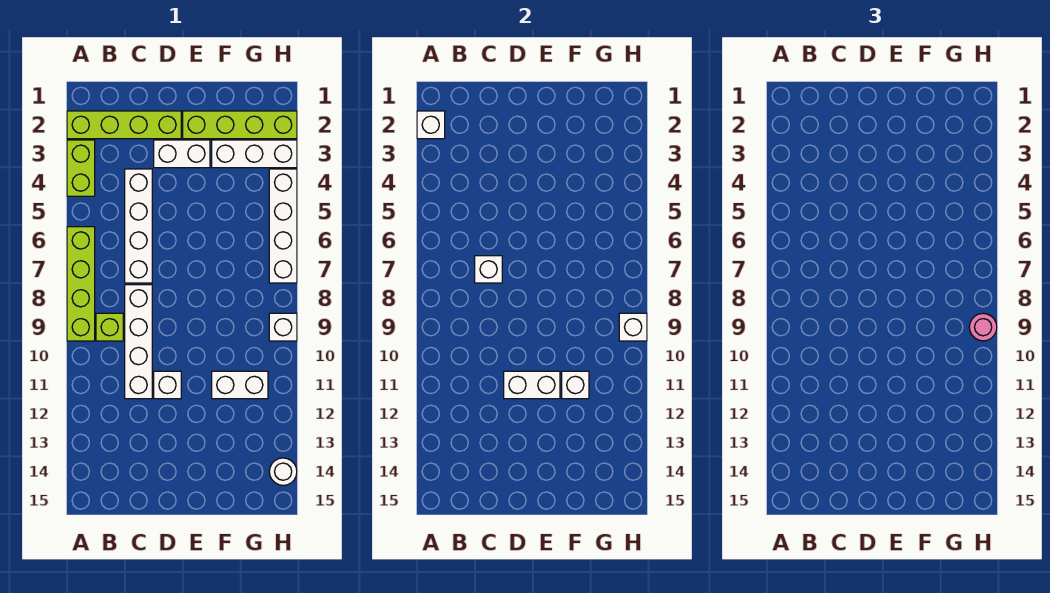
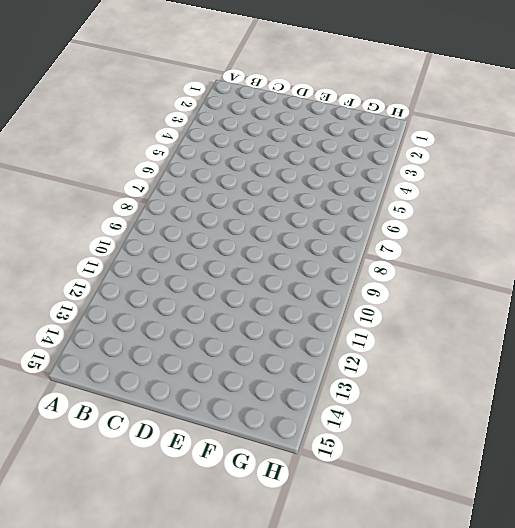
none -> lime 1x4 brick [67,111,181,139]
none -> lime 1x2 brick [67,140,95,196]
none -> lime 1x4 brick [67,227,95,341]

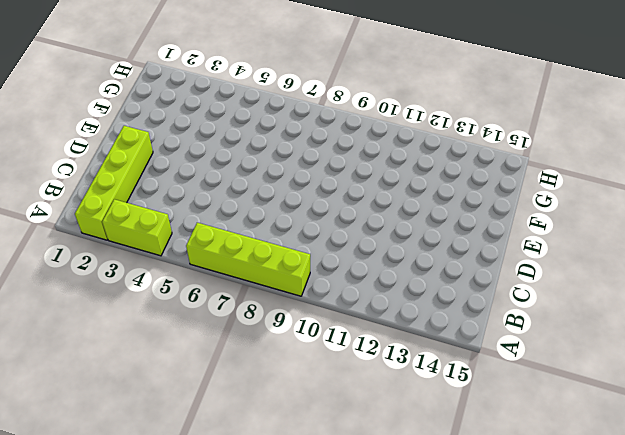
none -> lime 1x1 brick [96,313,123,341]
none -> white 1x4 brick [125,169,152,283]
none -> white 1x4 brick [125,285,152,399]

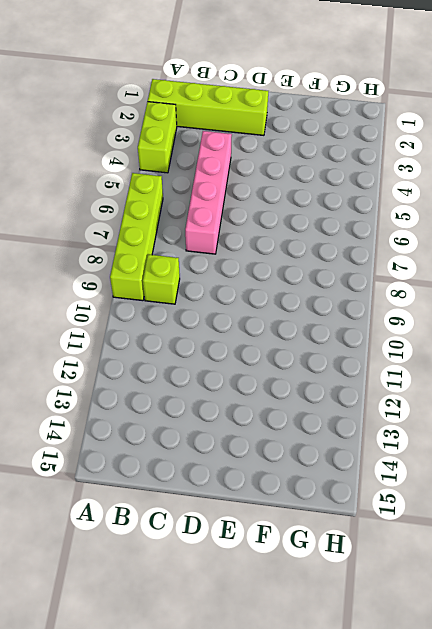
pink 1x4 brick [185,131,232,254] -> white 1x4 brick [125,169,152,283]
none -> white 1x4 brick [125,285,152,399]
none -> white 1x2 brick [154,140,210,168]
none -> white 1x1 brick [154,371,181,399]

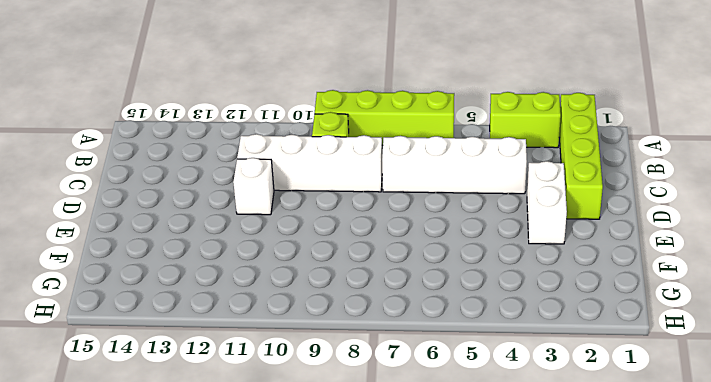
none -> lime 1x4 brick [183,111,297,139]
none -> white 1x3 brick [212,140,297,168]
none -> white 1x2 brick [212,371,268,399]

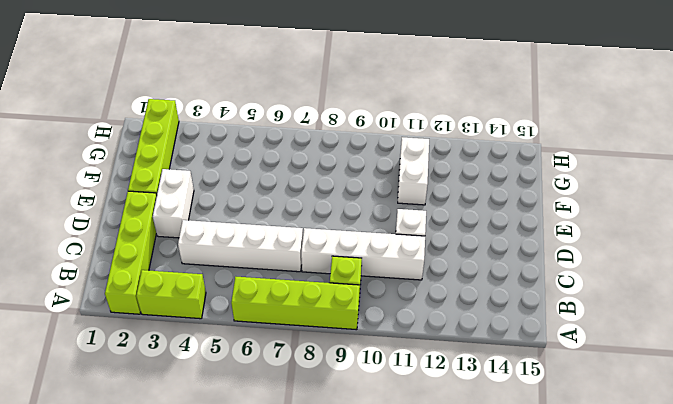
none -> white 1x3 brick [212,140,297,168]
none -> white 1x4 brick [269,169,297,283]
none -> white 1x1 brick [269,313,297,341]

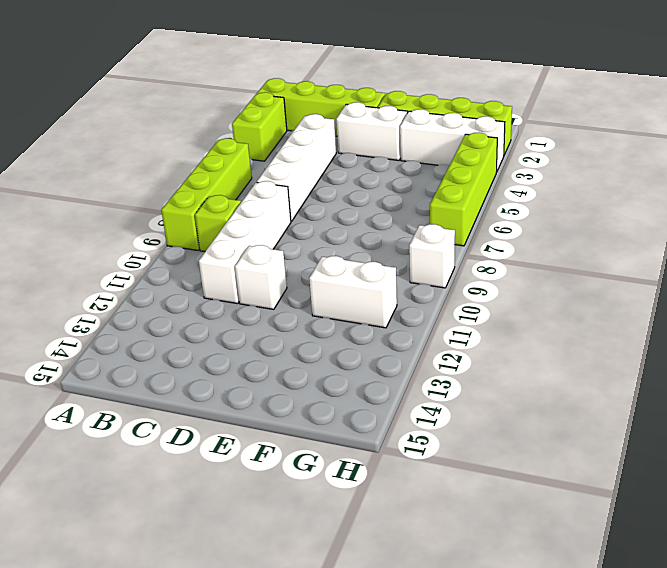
lime 1x4 brick [430,132,497,246] -> white 1x4 brick [269,169,297,283]
none -> white 1x1 round brick [269,458,297,485]
none -> white 1x1 brick [417,111,445,139]
none -> white 1x1 brick [475,256,502,283]

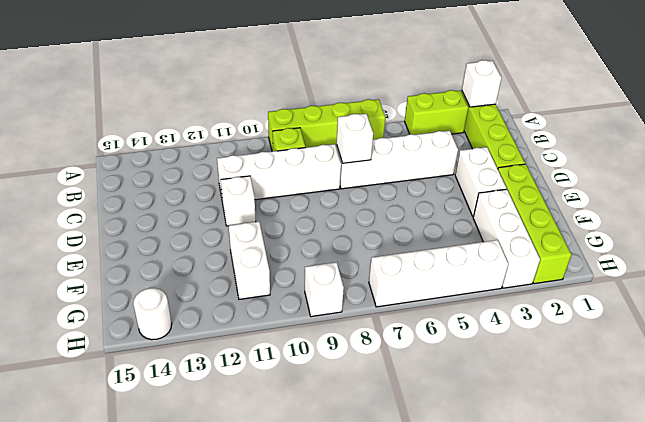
none -> white 1x2 brick [504,371,560,399]
none -> white 1x1 brick [562,371,589,399]
none -> white 1x1 brick [619,313,647,341]

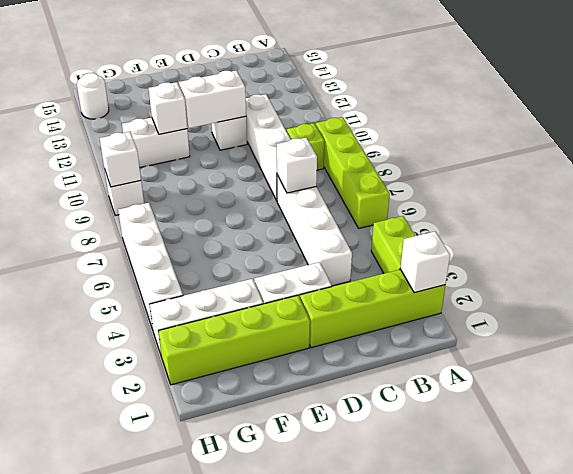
none -> pink 1x1 round brick [969,313,997,341]

